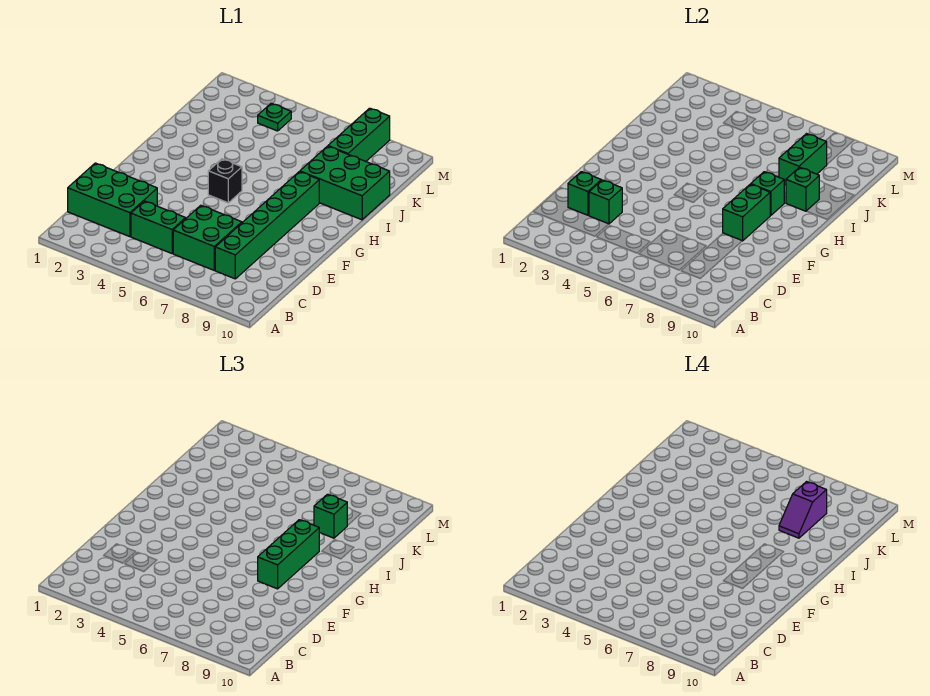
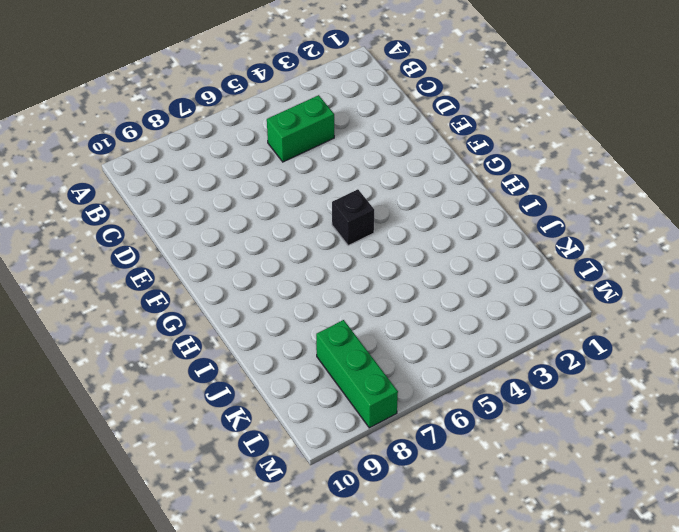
none -> green 2x3 brick [68,163,157,237]
none -> green 2x2 brick [173,205,242,270]
none -> green 1x6 brick [215,172,319,279]

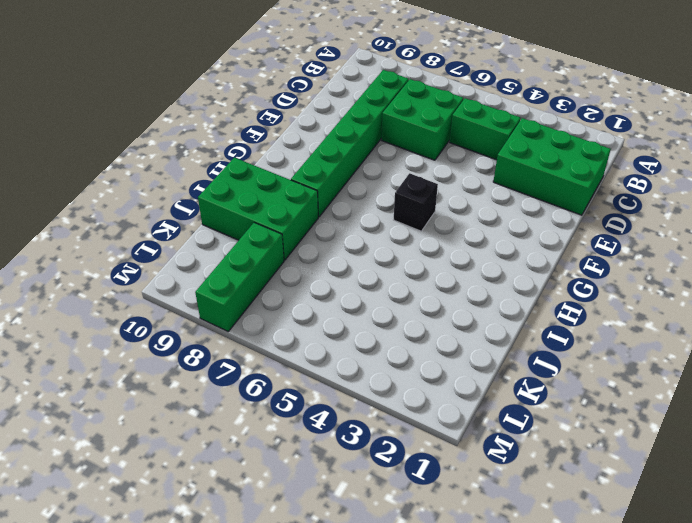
none -> green 1x1 plate [258,103,291,131]
none -> green 1x1 brick [568,172,601,215]
none -> green 1x1 brick [589,180,622,224]

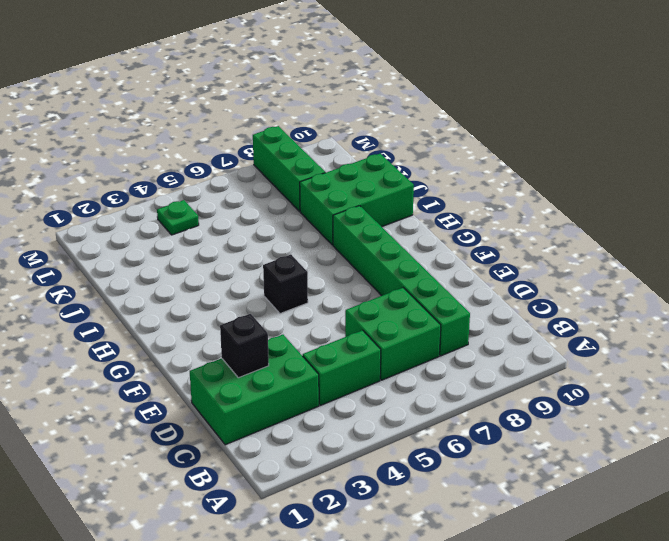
black 1x1 brick [220,314,269,378] -> green 1x1 brick [568,172,601,215]
none -> green 1x1 brick [589,180,622,224]
none -> green 1x2 brick [723,184,770,241]
none -> green 1x1 brick [751,172,785,216]

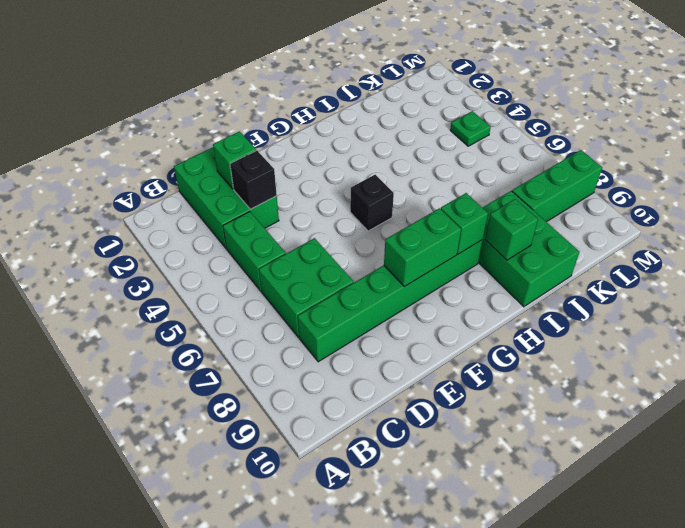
black 1x1 brick [230,150,277,209] -> green 1x1 brick [589,180,622,224]
none -> green 1x2 brick [779,134,827,185]
none -> green 1x3 brick [258,520,319,589]
none -> green 1x1 brick [314,494,347,538]

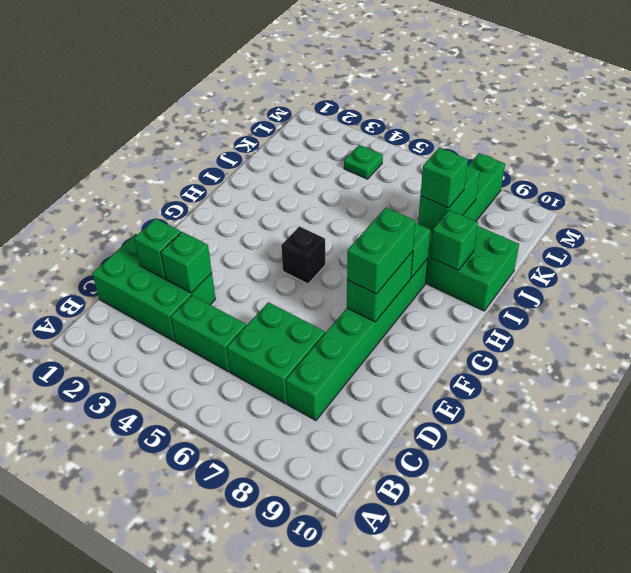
green 1x2 brick [347,208,415,294] -> green 1x3 brick [258,520,319,589]
none -> purple 1x2 slope [779,482,827,538]

